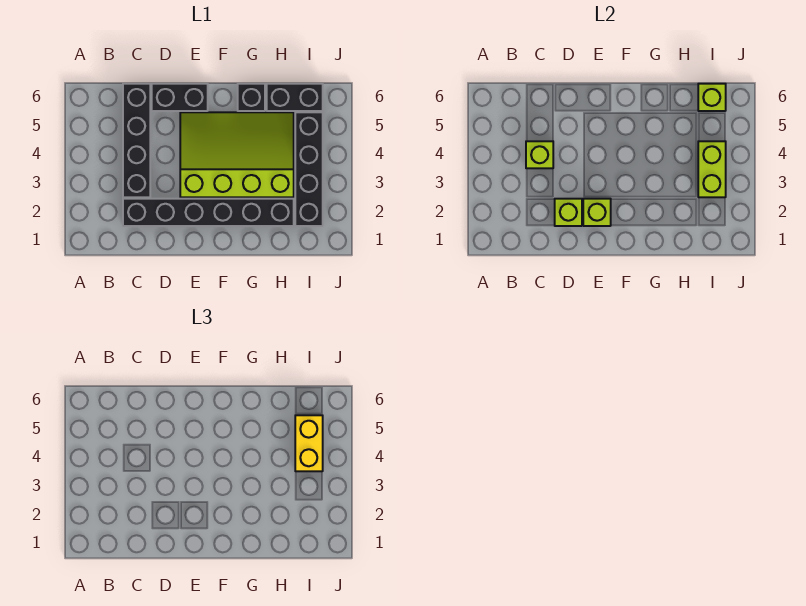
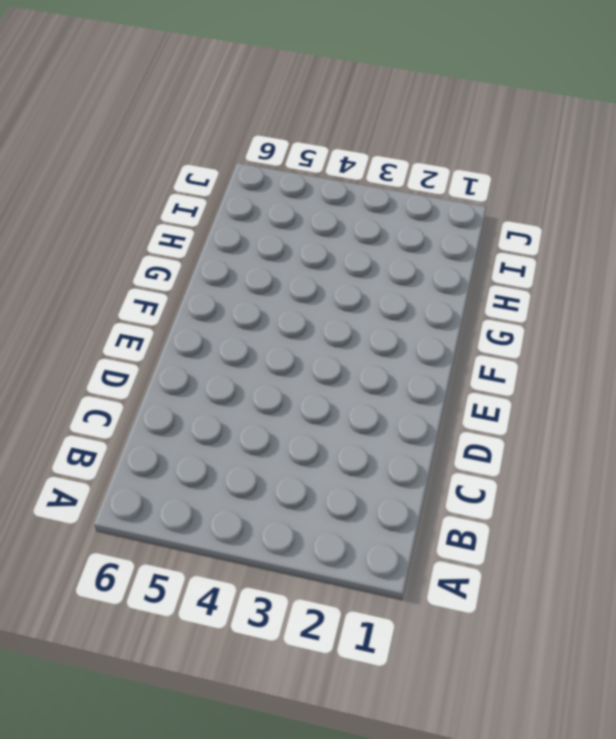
none -> black 1x6 brick [123,199,294,226]
none -> black 1x4 brick [123,84,150,197]
none -> black 1x2 brick [152,84,208,111]

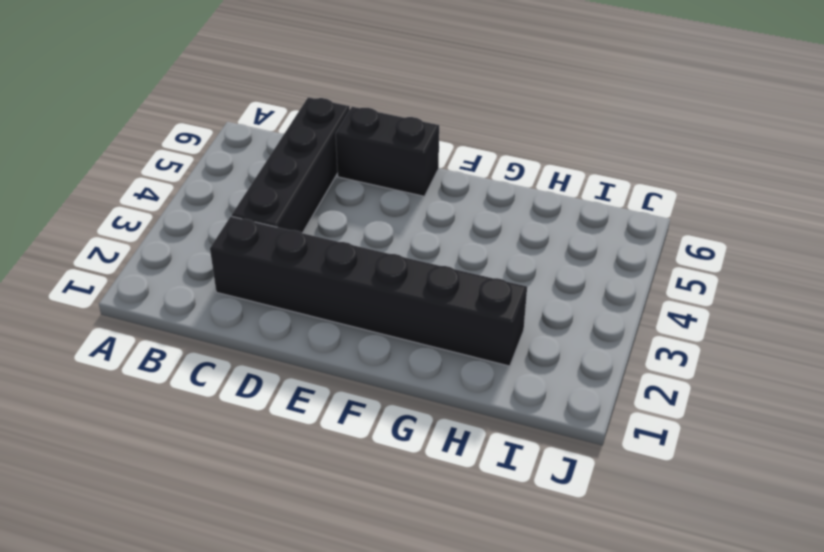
none -> lime 3x4 slope [180,112,294,197]
none -> black 1x1 brick [238,84,265,111]
none -> black 1x2 brick [267,84,323,111]

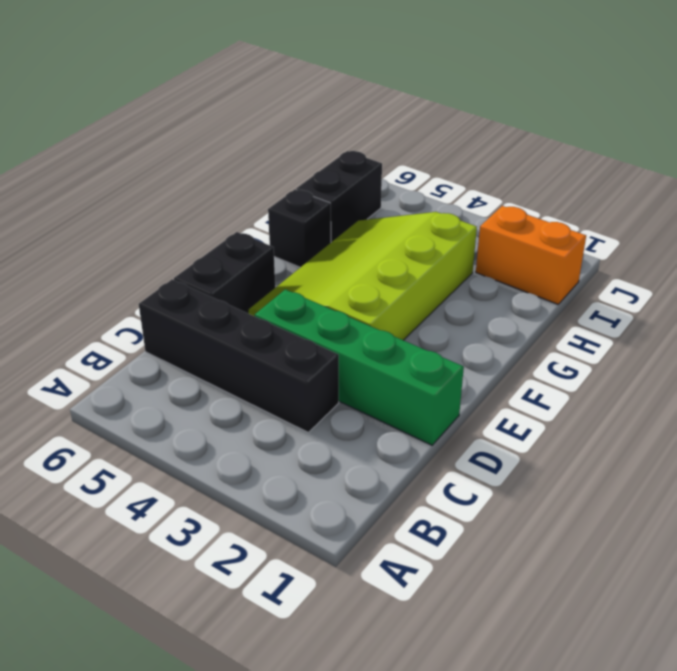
green 1x4 brick [255,289,464,445] -> black 1x6 brick [123,199,294,226]
orange 1x2 brick [476,206,586,304] -> black 1x4 brick [295,112,323,226]
none -> lime 1x1 brick [526,141,553,168]
none -> lime 1x1 brick [555,199,582,226]
none -> lime 1x1 brick [583,199,611,226]

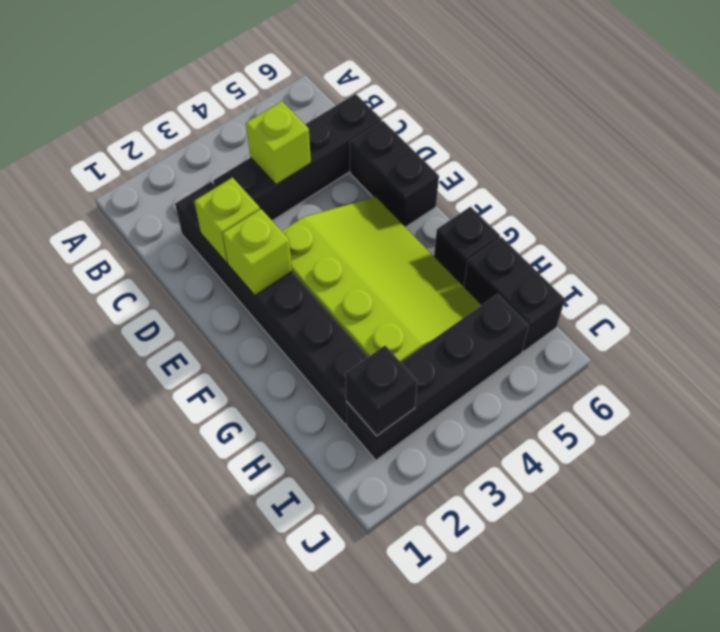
black 1x1 brick [345,346,417,436] -> none
none -> lime 1x2 brick [698,141,726,197]
none -> lime 1x1 brick [698,84,726,111]
none -> yellow 1x2 brick [295,415,323,471]

